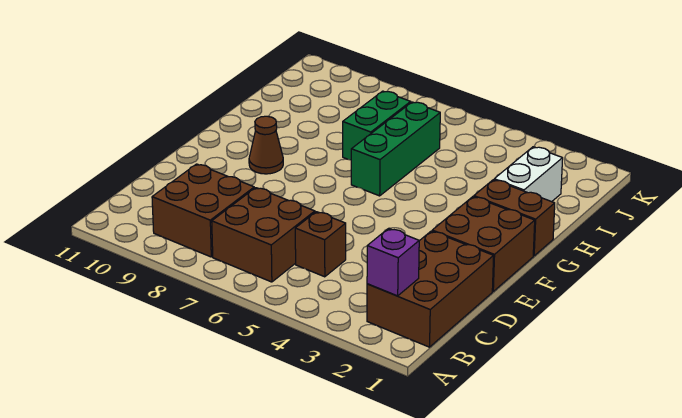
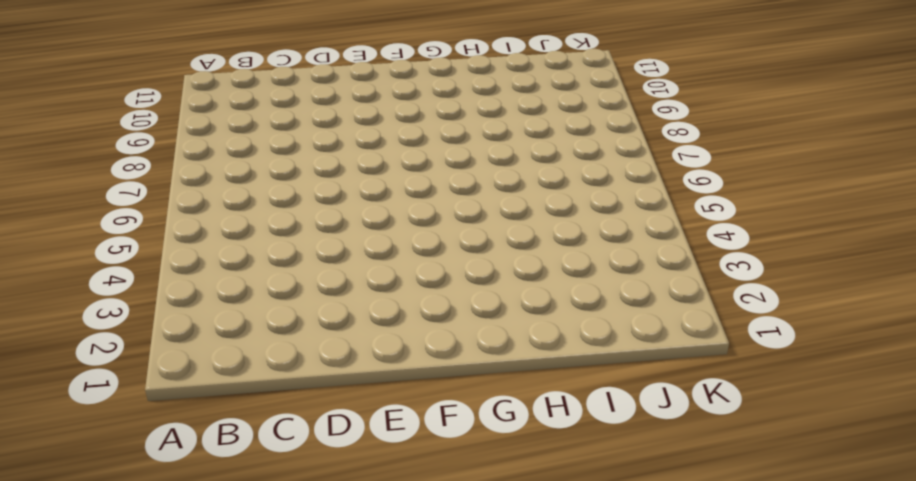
none -> brown 2x3 brick [367,231,494,347]
none -> brown 2x2 brick [212,188,315,282]

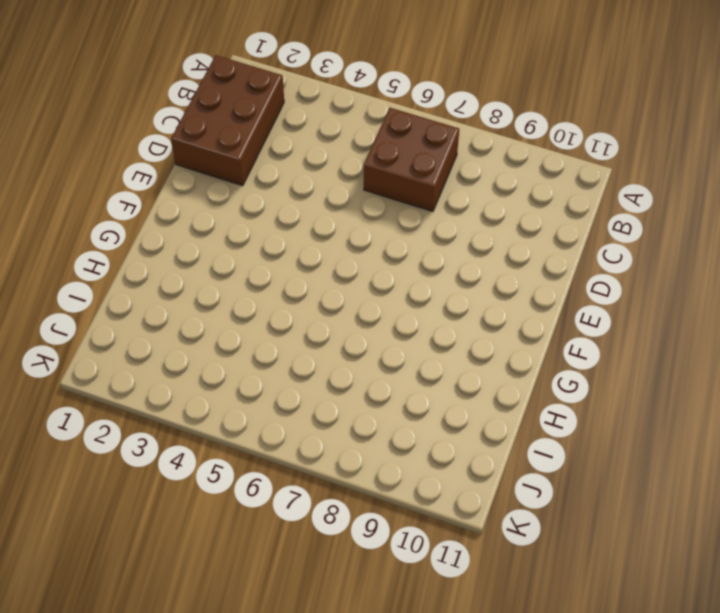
none -> brown 2x2 brick [152,164,254,257]
none -> brown 1x1 brick [295,212,346,277]

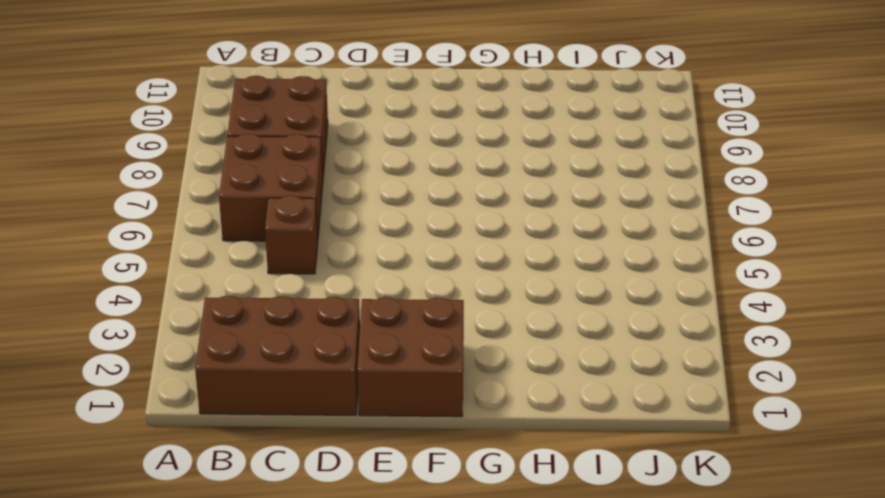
none -> brown 1x1 cone [249,116,283,174]
none -> brown 1x2 brick [474,180,555,256]

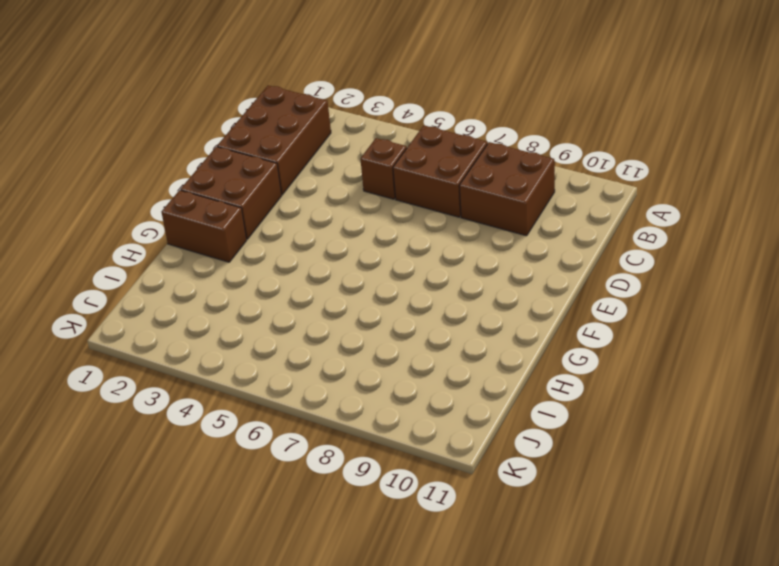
none -> brown 1x1 cone [249,116,283,174]
none -> green 1x3 brick [351,102,440,196]

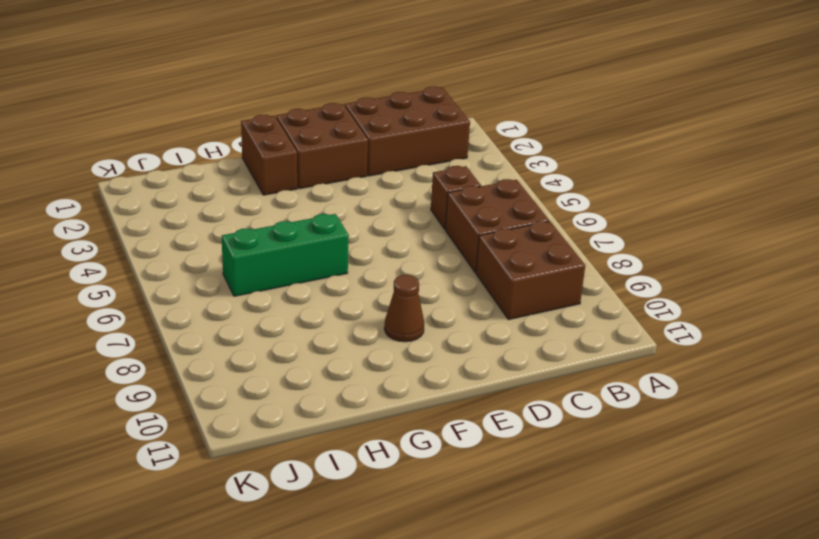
none -> white 1x2 brick [494,147,563,202]
none -> green 1x2 brick [343,91,411,160]

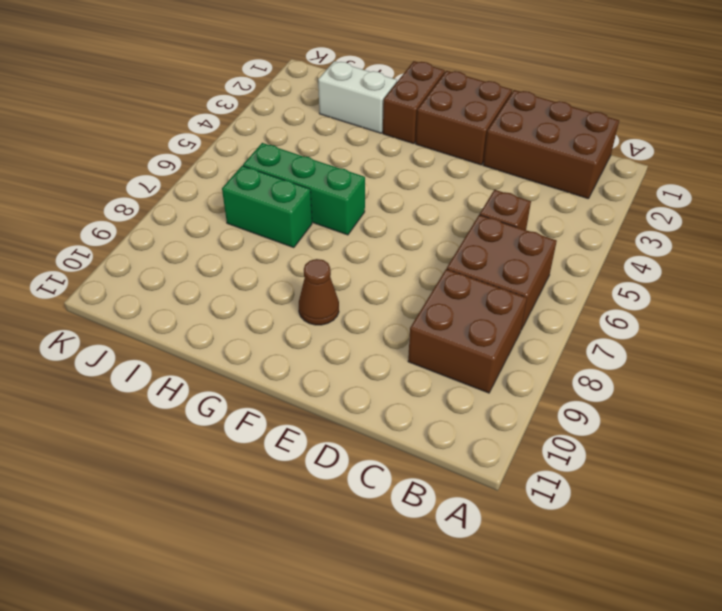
none -> purple 1x1 brick [367,228,419,296]

